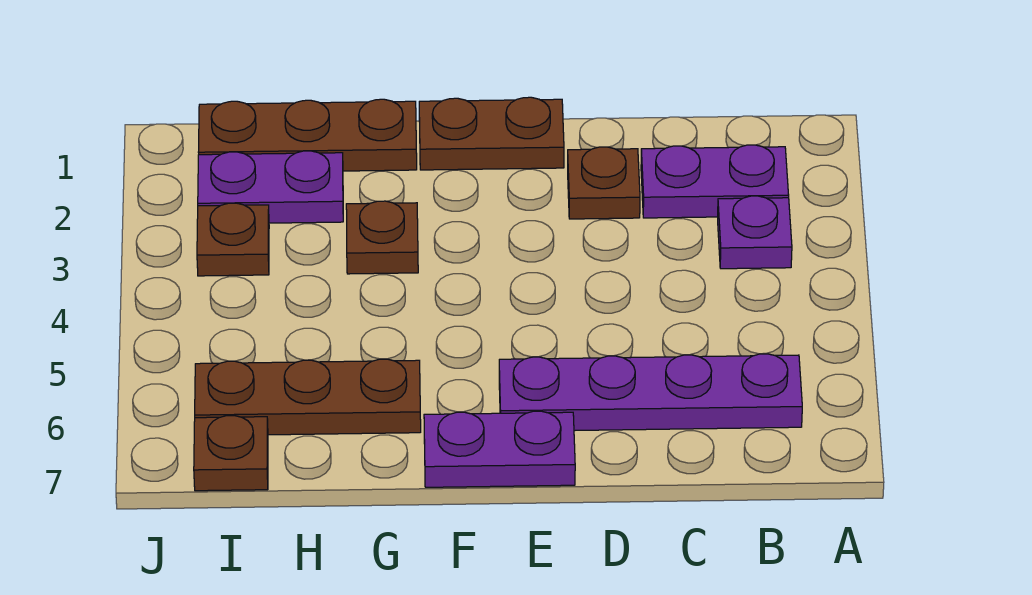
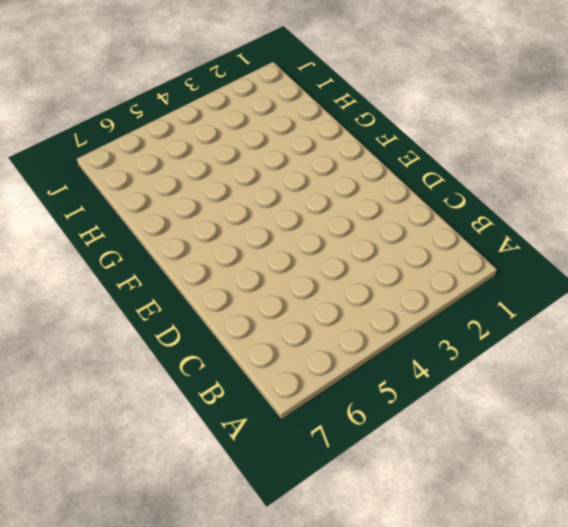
none -> purple 1x2 plate [641,145,789,218]
none -> purple 1x1 plate [718,196,792,269]
none -> purple 1x4 plate [499,354,802,431]

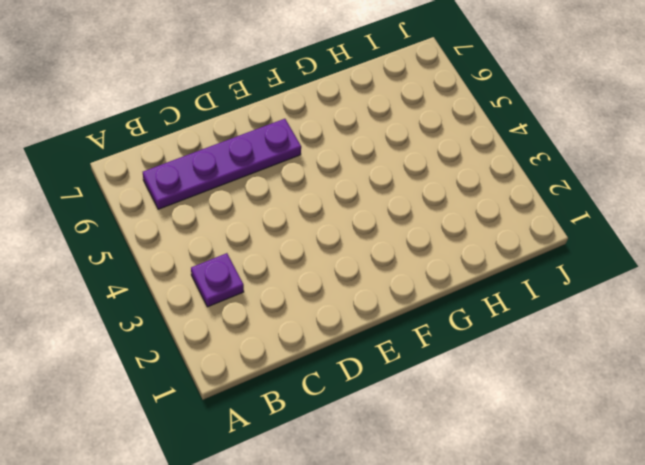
none -> purple 1x2 plate [641,145,789,218]
none -> brown 1x1 plate [568,147,640,219]
none -> brown 1x2 plate [419,97,564,170]

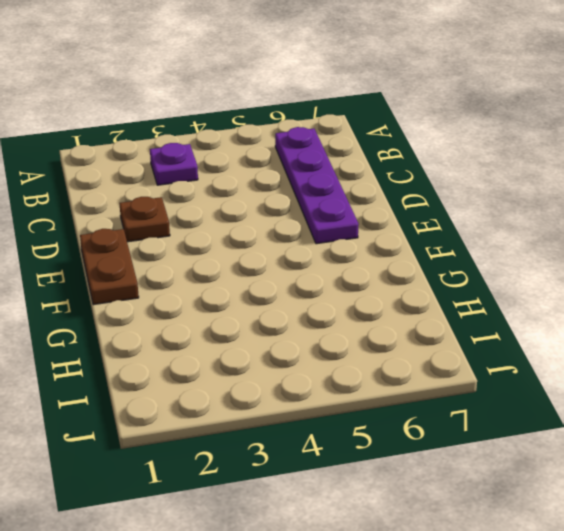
none -> purple 1x2 plate [641,145,789,218]
none -> purple 1x2 plate [424,411,575,487]
none -> brown 1x3 plate [199,99,417,171]

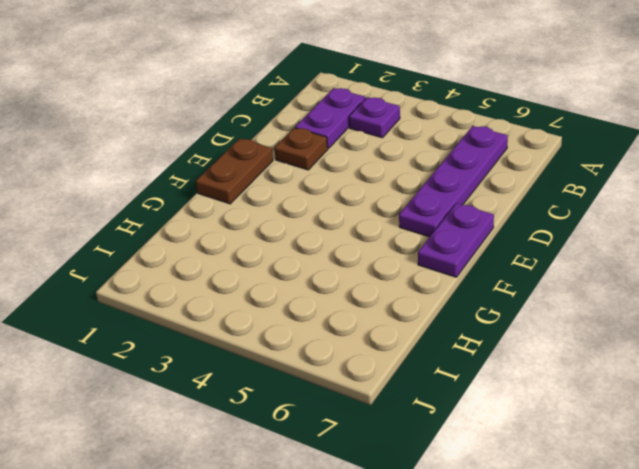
none -> brown 1x3 plate [199,99,417,171]
none -> brown 1x1 plate [346,201,418,274]
none -> brown 1x3 plate [195,359,421,435]

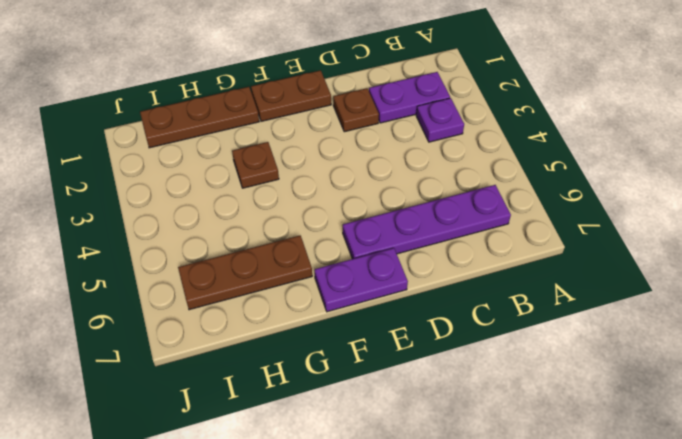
none -> purple 1x2 plate [198,151,343,223]
none -> brown 1x1 plate [197,203,269,276]
none -> brown 1x1 plate [194,416,268,491]

